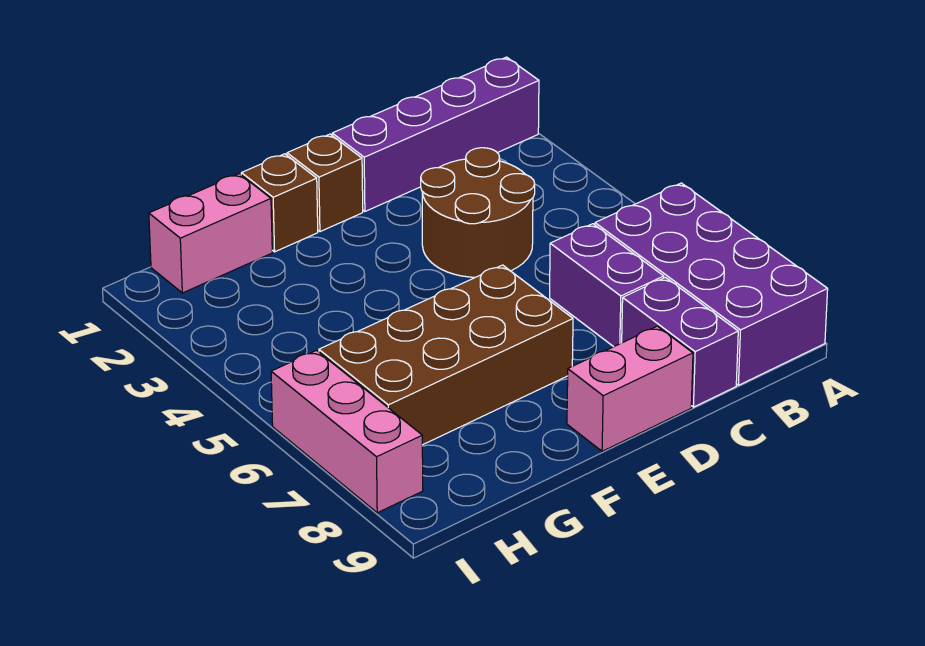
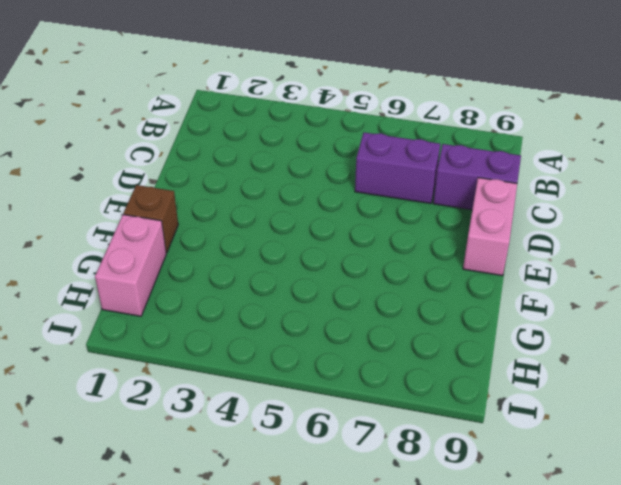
none -> purple 1x4 brick [332,57,539,211]
none -> purple 2x4 brick [595,183,828,385]

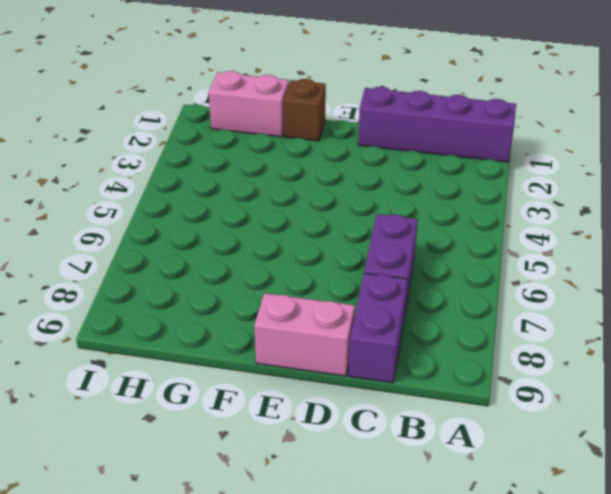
none -> purple 2x4 brick [595,183,828,385]
none -> brown 2x2 round brick [421,148,535,277]

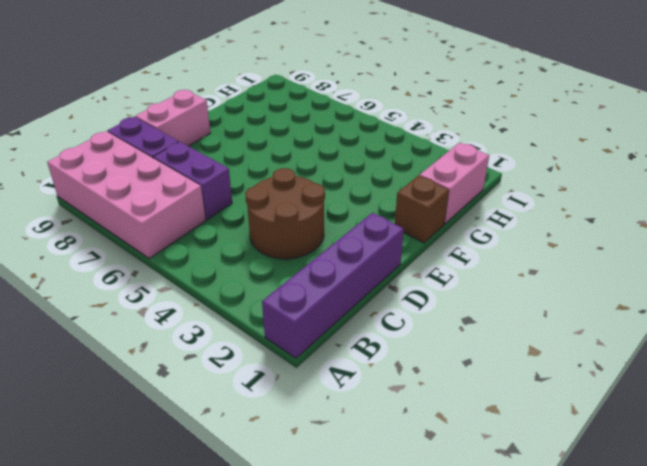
pink 2x4 brick [47,131,206,259] -> purple 2x4 brick [595,183,828,385]
none -> brown 1x1 brick [287,134,363,232]
none -> brown 2x4 brick [319,265,573,445]

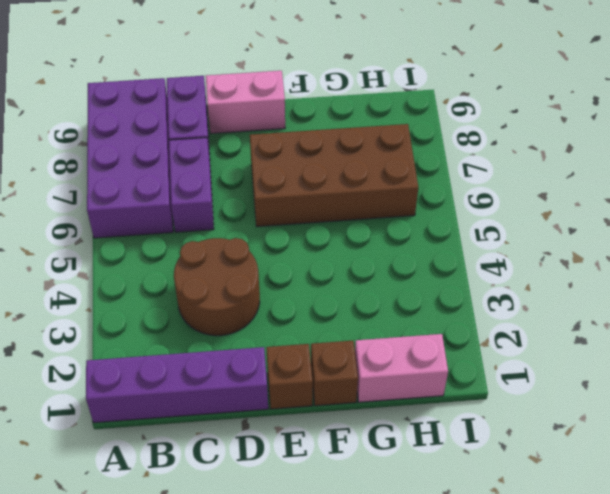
none -> pink 1x3 brick [271,351,423,513]

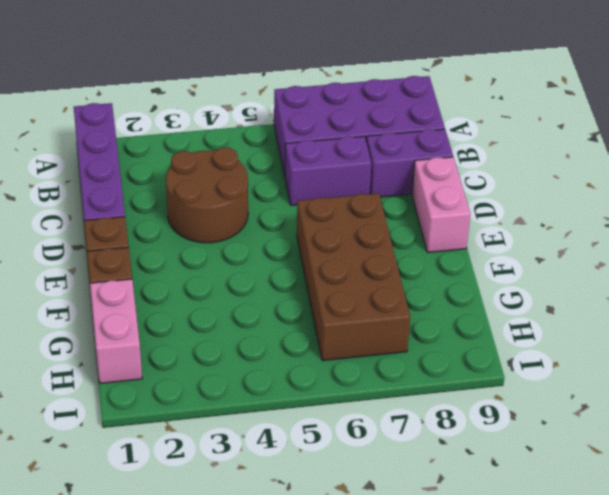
none -> pink 1x3 brick [271,351,423,513]

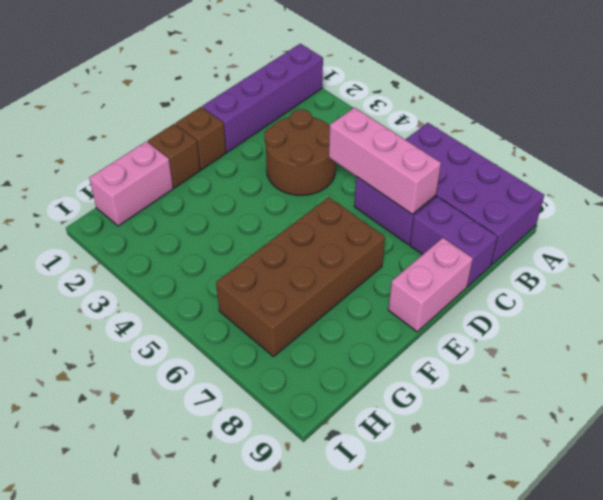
pink 1x3 brick [329,107,441,214] -> pink 1x3 brick moved to [271,351,423,513]

